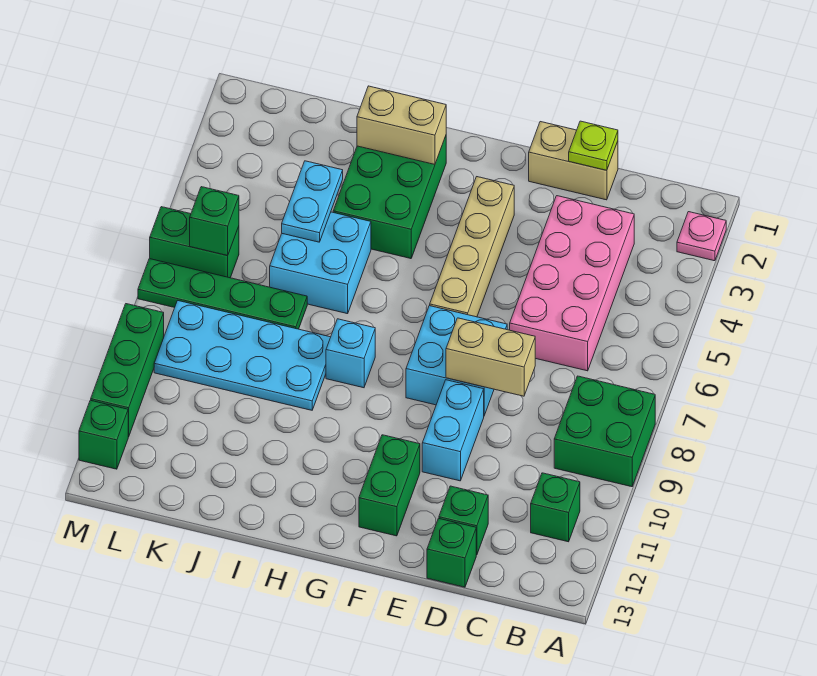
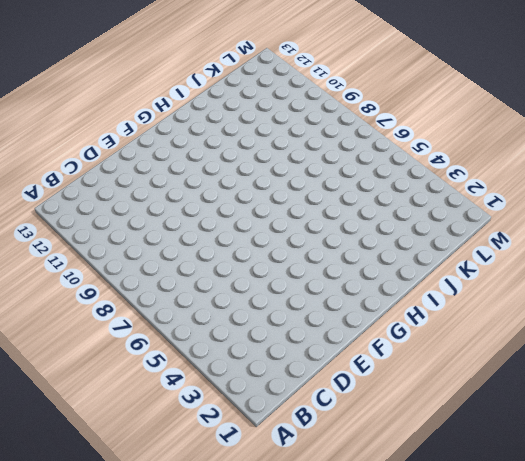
none -> pink 1x1 plate [677,212,726,261]
none -> green 2x2 brick [554,376,655,487]
none -> green 1x1 brick [531,473,580,542]

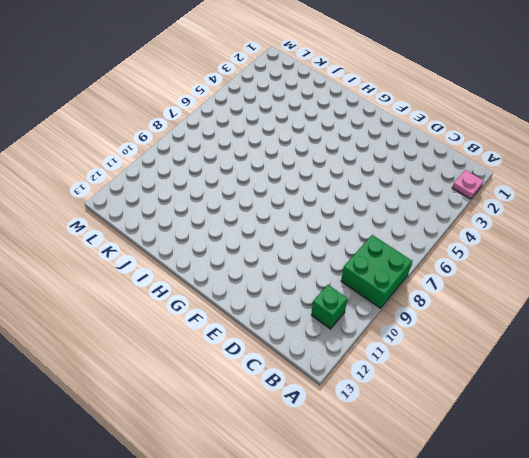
none -> pink 2x4 brick [510,196,634,371]
none -> tan 1x2 brick [529,122,618,200]
none -> green 1x1 brick [439,486,488,555]

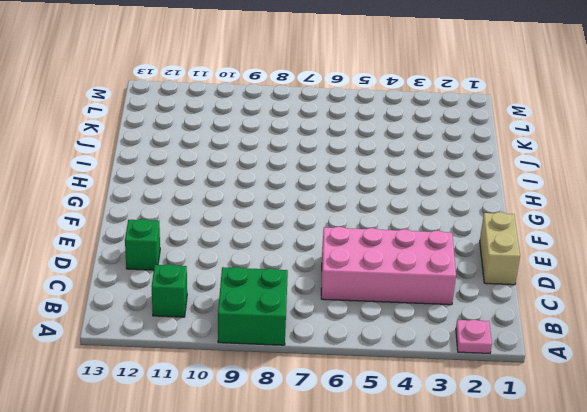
none -> green 1x1 brick [427,518,476,587]
none -> cyan 2x2 brick [406,306,507,415]
none -> cyan 1x2 brick [422,380,484,481]

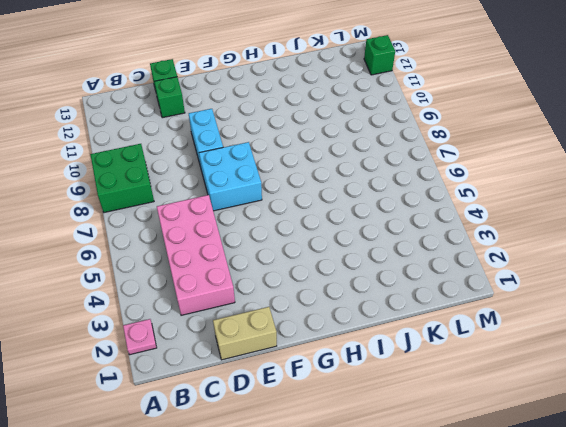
none -> green 1x1 brick [531,473,580,542]
none -> tan 1x4 brick [430,177,514,317]
none -> green 1x2 brick [359,435,420,536]

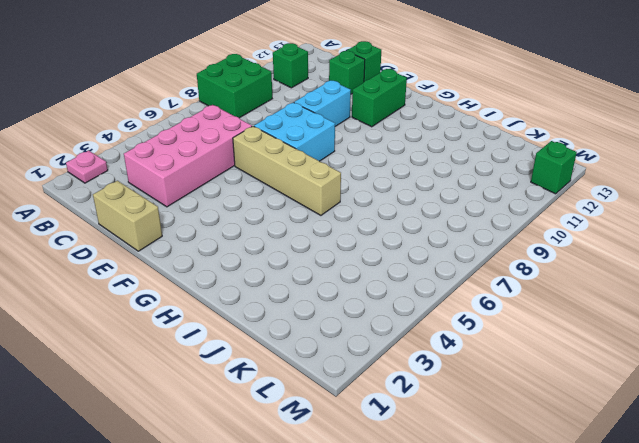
tan 1x4 brick [233,126,341,215] -> tan 1x4 brick turned to [430,177,514,317]
none -> green 2x3 brick [333,136,446,259]
none -> cyan 1x1 brick [326,319,375,388]
none -> cyan 2x2 brick [270,212,371,314]

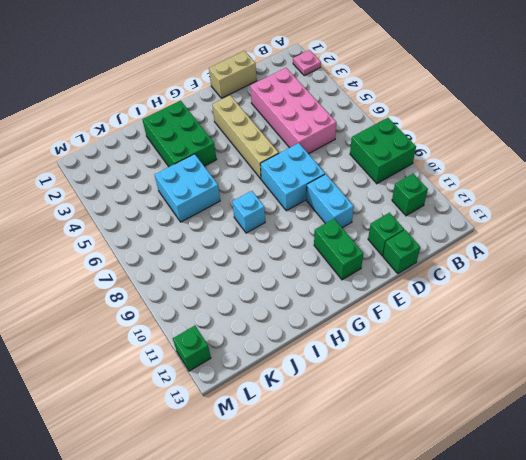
none -> cyan 2x4 plate [154,301,331,410]
none -> green 1x4 plate [138,259,307,329]
none -> green 1x2 brick [150,207,239,278]

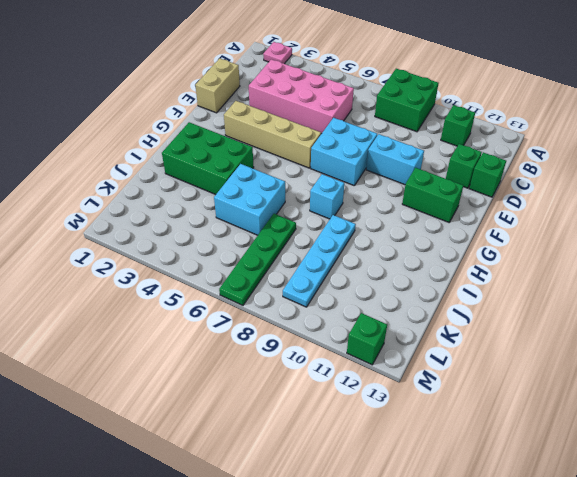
cyan 1x4 plate [283,215,356,307] -> cyan 2x4 plate [154,301,331,410]
none -> green 1x2 brick [150,207,239,278]
none -> green 1x3 brick [91,304,164,437]
none -> lime 1x1 plate [569,121,618,170]

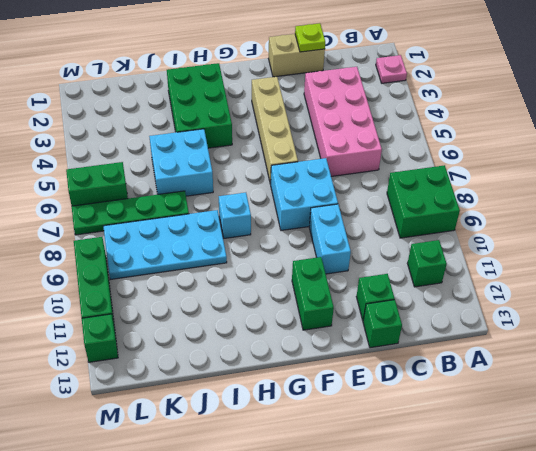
none -> tan 1x2 brick [446,318,535,396]
none -> tan 1x2 brick [357,86,446,164]
none -> cyan 1x2 plate [282,161,343,242]

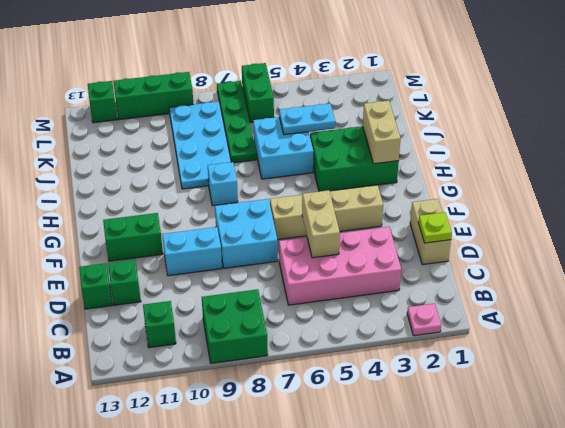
tan 1x2 brick [302,190,340,258] -> tan 1x2 brick moved to [446,318,535,396]
none -> green 1x1 brick [190,187,239,256]

